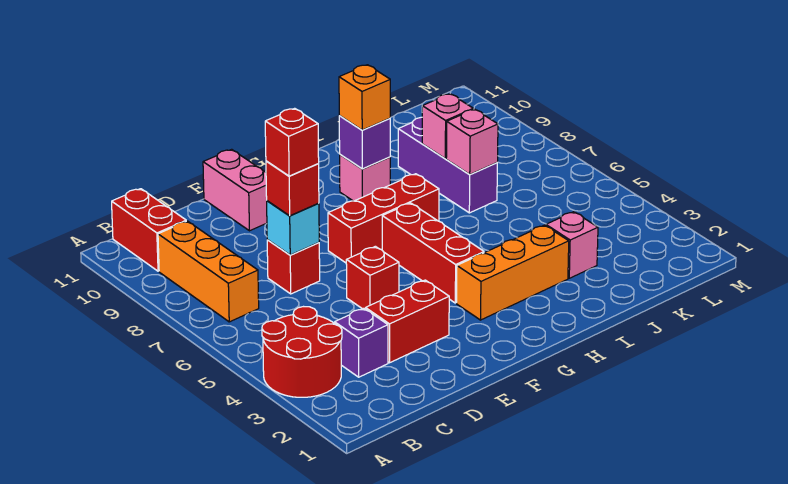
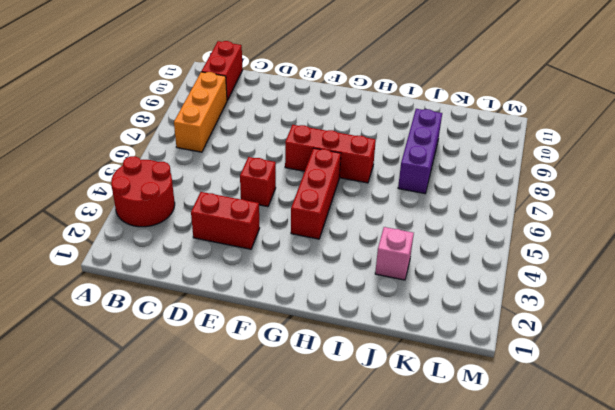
none -> purple 1x1 brick [335,308,388,377]
none -> red 1x1 brick [267,240,320,294]
none -> pink 1x2 brick [203,149,267,231]

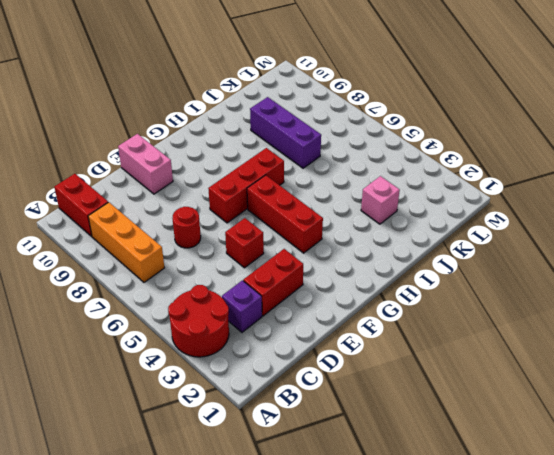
red 1x1 round brick [172,207,201,248] -> red 1x1 brick [267,240,320,294]
none -> orange 1x3 brick [457,225,569,320]
none -> pink 1x1 brick [340,155,390,201]
none -> cyan 1x1 brick [267,201,319,255]

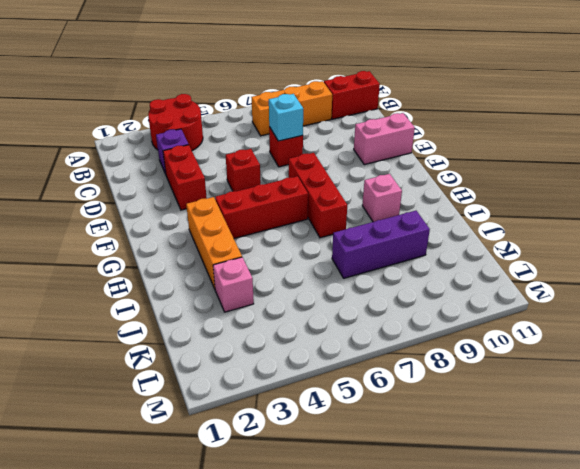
none -> purple 1x1 brick [339,116,390,169]
none -> pink 1x1 brick [446,109,498,175]
none -> pink 1x1 brick [422,94,473,159]

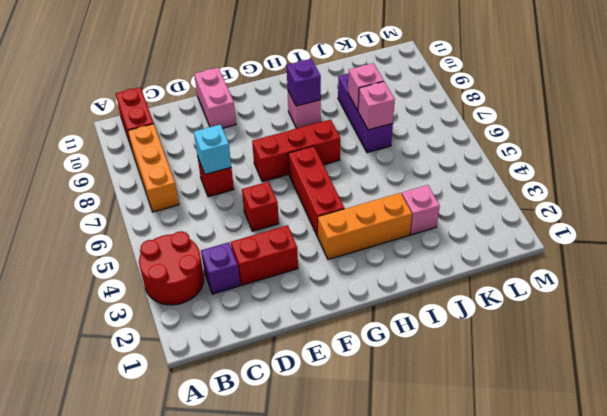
none -> red 1x1 brick [266,161,319,216]
none -> orange 1x1 brick [339,65,390,130]
none -> red 1x1 brick [265,108,319,176]

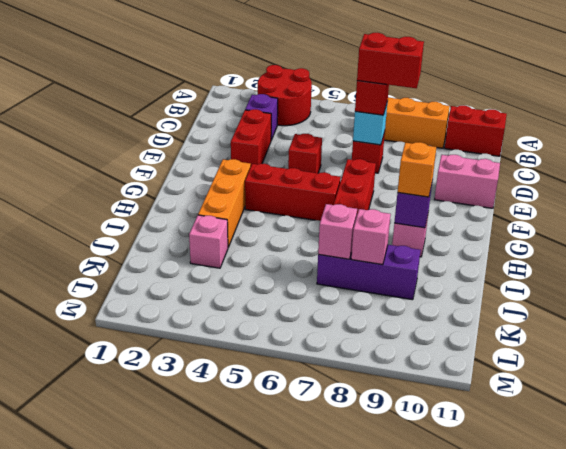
red 1x2 brick [357,33,424,88] -> red 1x1 brick [265,108,319,176]

